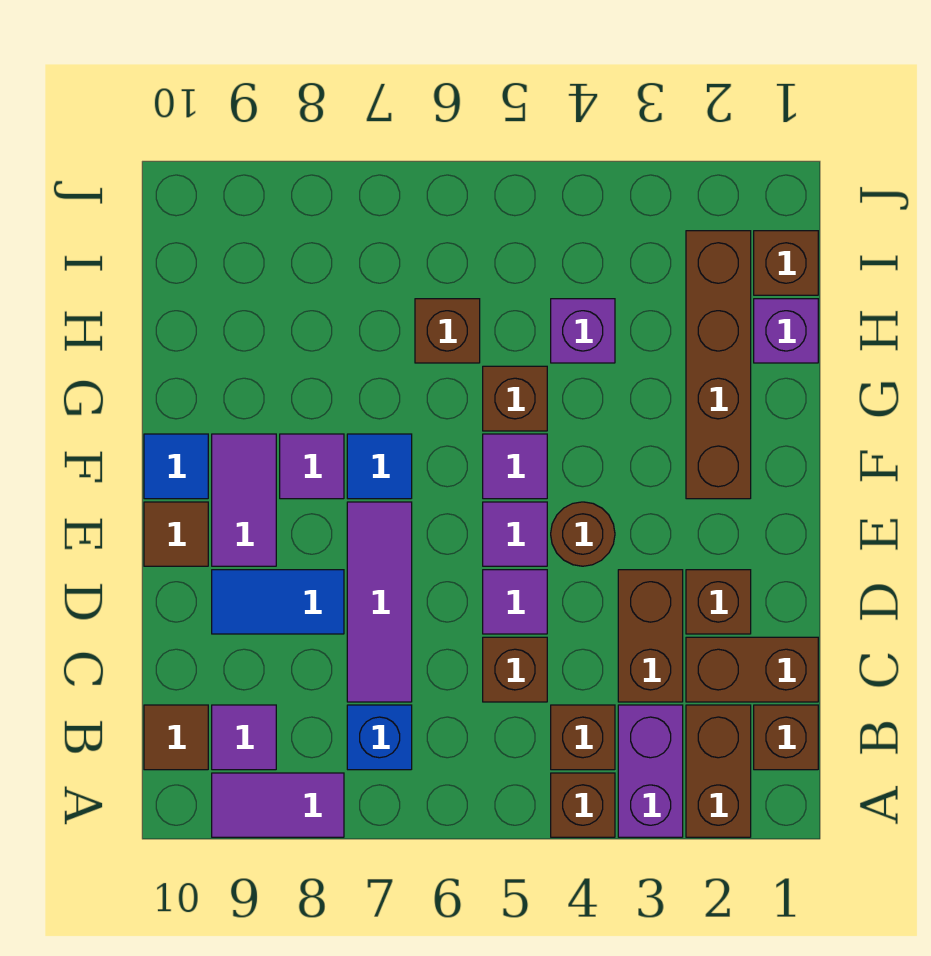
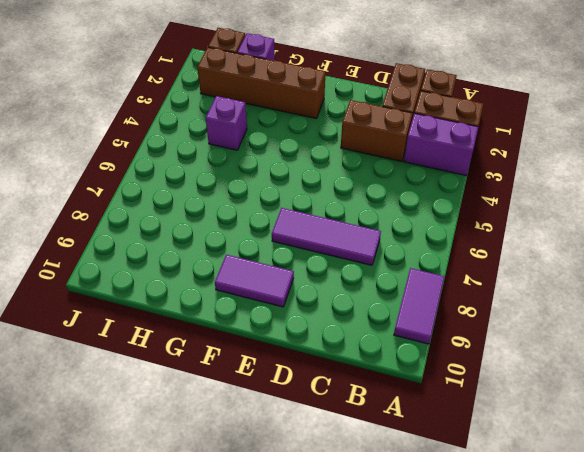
none -> brown 1x1 brick [551,773,615,837]
none -> brown 1x1 brick [551,705,615,770]
none -> blue 1x1 brick [347,705,412,770]
none -> purple 1x1 tile [212,705,276,770]

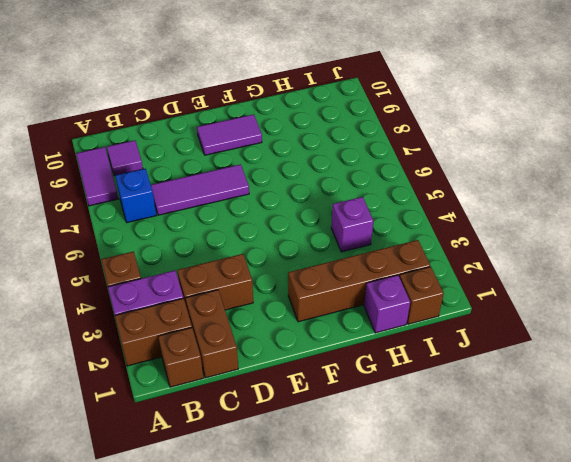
none -> brown 1x1 brick [551,705,615,770]
none -> brown 1x1 tile [144,705,208,770]
none -> brown 1x1 brick [483,637,547,702]
none -> brown 1x1 brick [686,570,751,634]

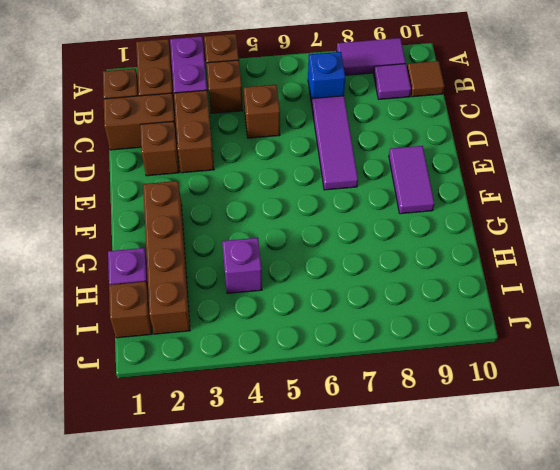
none -> purple 1x1 tile [483,570,547,634]
none -> blue 1x2 tile [212,570,344,634]
none -> brown 1x1 round brick [551,502,615,566]
none -> purple 1x1 tile [483,502,547,566]

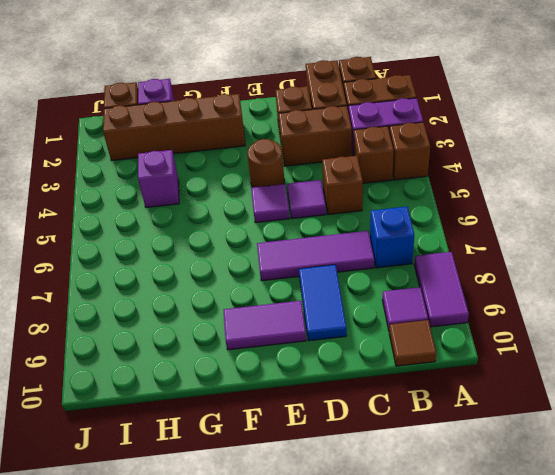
none -> brown 1x1 tile [144,502,208,566]
none -> purple 1x1 tile [483,434,547,499]
none -> blue 1x1 tile [347,434,412,499]
none -> purple 1x1 tile [280,434,344,499]

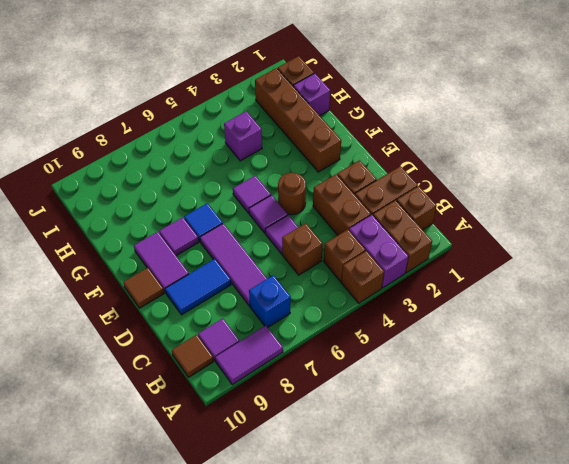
none -> blue 1x1 tile [144,434,208,499]
none -> brown 1x1 brick [483,366,547,431]
none -> brown 1x1 brick [415,299,480,363]

